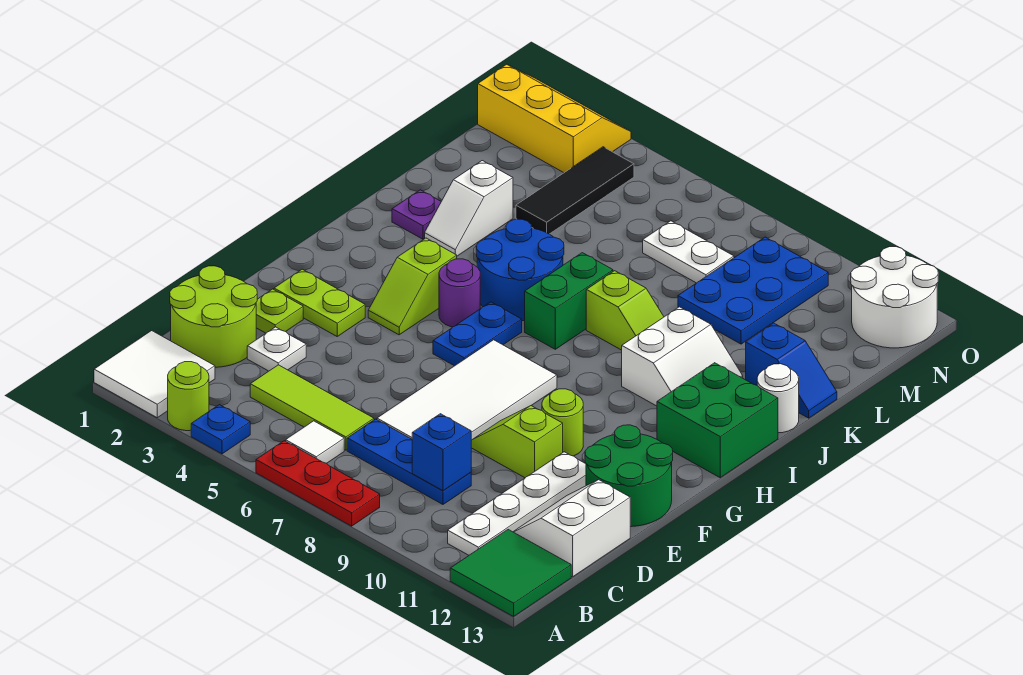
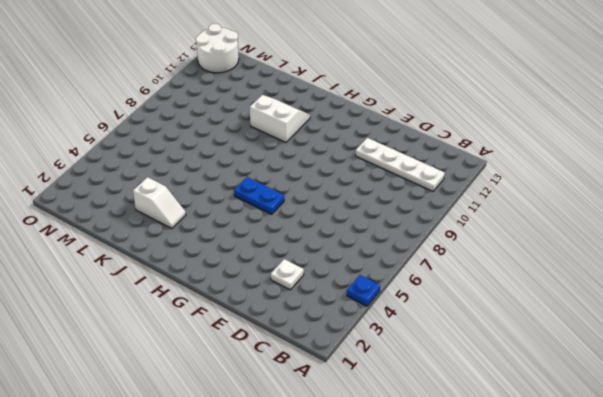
none -> white 2x2 tile [94,331,215,418]
none -> lime 1x1 round brick [168,362,209,431]
none -> red 1x3 plate [256,441,380,526]
none -> green 2x2 tile [450,530,571,616]

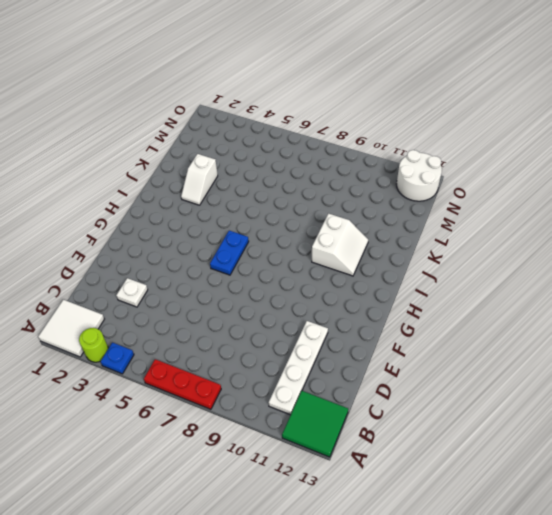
none -> white 1x1 tile [286,421,344,463]
none -> lime 2x2 round brick [170,266,257,367]
none -> lime 1x3 tile [250,365,374,450]
none -> blue 1x3 plate [347,419,471,504]

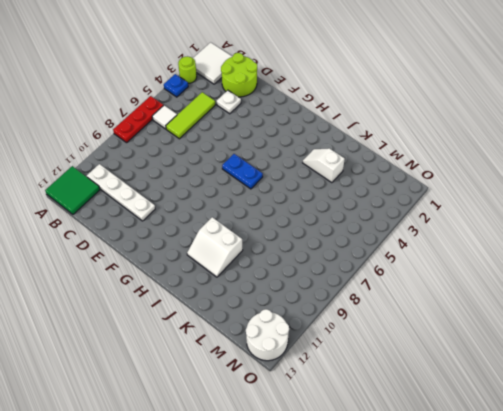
none -> blue 1x3 plate [347,419,471,504]
none -> white 2x2 slope [513,480,630,577]
none -> white 2x4 tile [377,340,557,440]
none -> lime 1x1 plate [256,289,303,333]

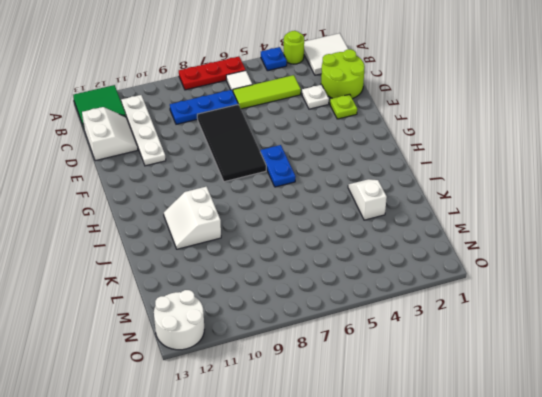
black 2x4 tile [197,104,266,182] -> white 2x4 tile [377,340,557,440]
none -> lime 1x2 slope [471,406,563,478]
none -> green 2x2 round brick [585,425,673,527]
none -> lime 1x2 plate [274,269,365,336]
none -> lime 1x1 round brick [542,389,583,456]

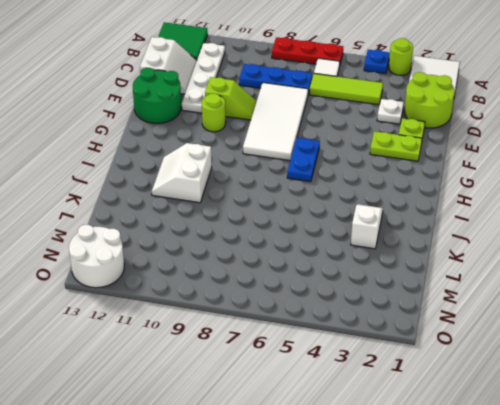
none -> lime 1x2 slope [368,238,457,335]
none -> purple 1x1 round brick [439,259,480,327]
none -> green 2x2 brick [657,363,778,478]
none -> blue 2x2 round brick [476,219,564,321]

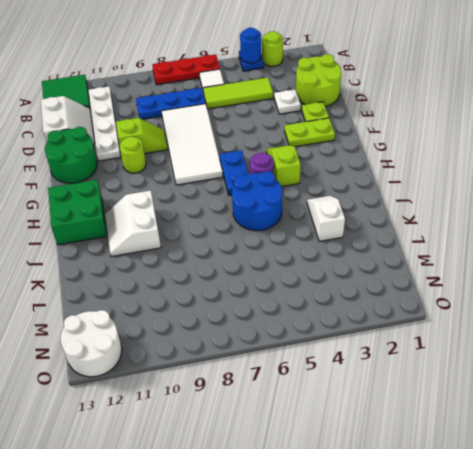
blue 1x1 round brick [240,28,261,63] -> none
none -> white 2x2 tile [94,331,215,418]
none -> green 1x2 brick [525,253,613,349]
none -> purple 1x1 plate [392,190,441,239]
none -> lime 1x2 slope [586,271,664,350]

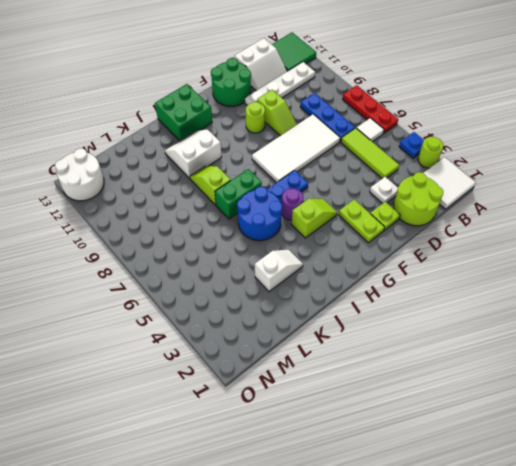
none -> purple 1x1 plate [392,190,441,239]
none -> white 1x1 round brick [757,364,799,433]
none -> blue 1x2 slope [746,323,837,418]
none -> black 1x3 tile [516,147,634,234]

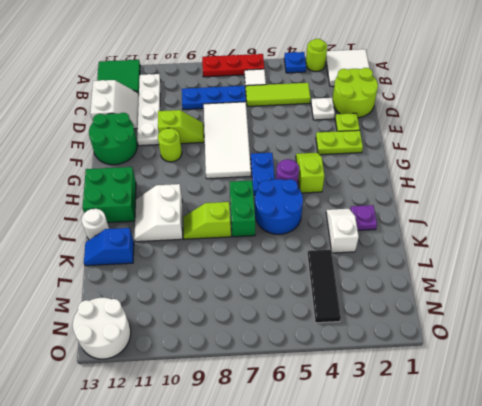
none -> blue 2x3 plate [678,237,828,344]
none -> white 1x2 plate [643,221,734,283]
none -> yellow 2x3 slope [478,64,631,173]
none -> blue 1x1 brick [412,414,471,491]

